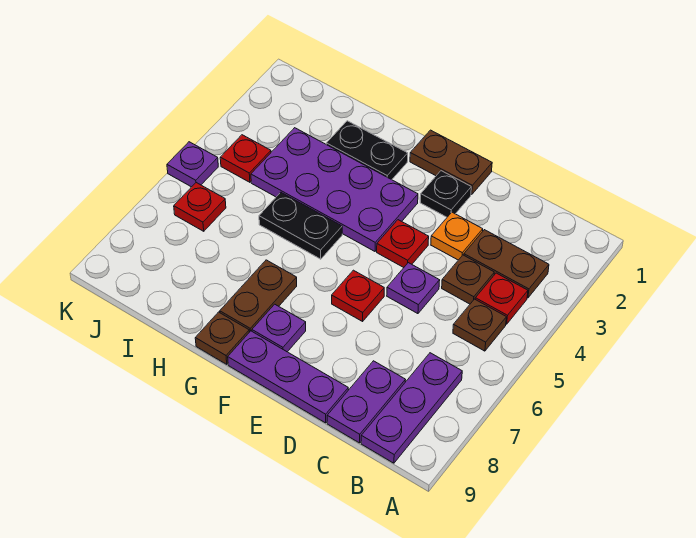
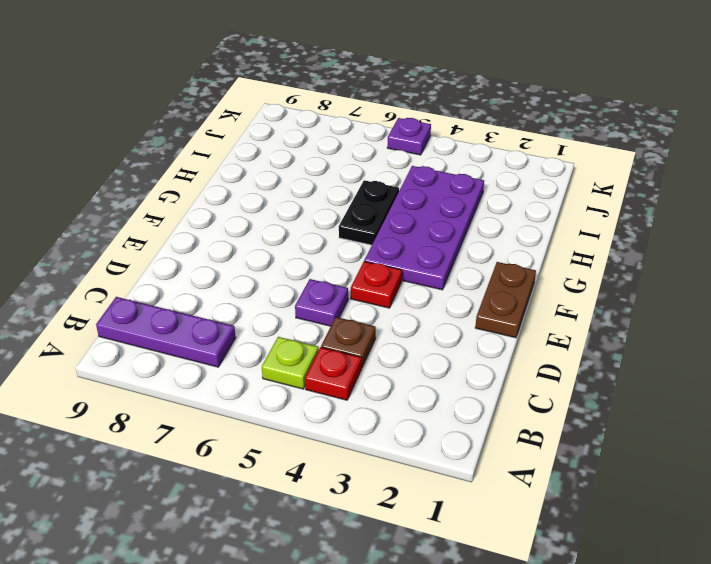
lime 1x1 plate [262,337,318,389] -> brown 1x1 plate [453,299,506,351]
none -> brown 1x2 plate [464,230,549,298]
none -> purple 1x2 plate [327,361,405,443]
none -> orange 1x1 plate [431,212,483,260]

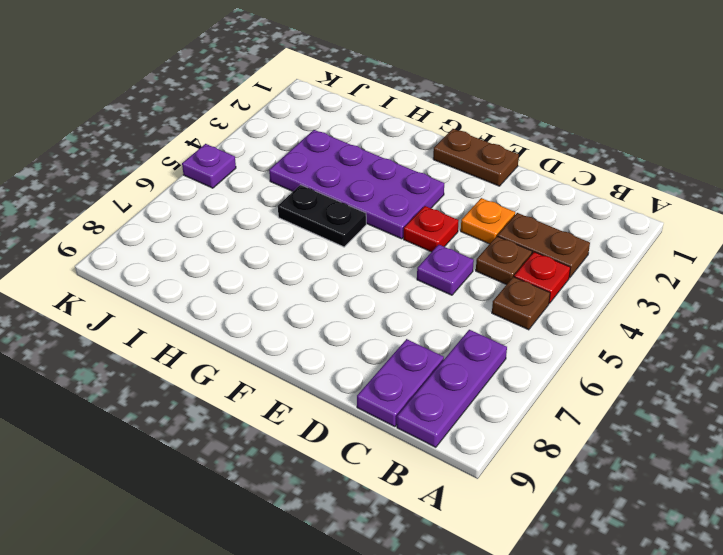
none -> purple 1x3 plate [228,331,348,423]
none -> black 1x1 plate [420,171,471,217]
none -> red 1x1 plate [332,270,384,321]

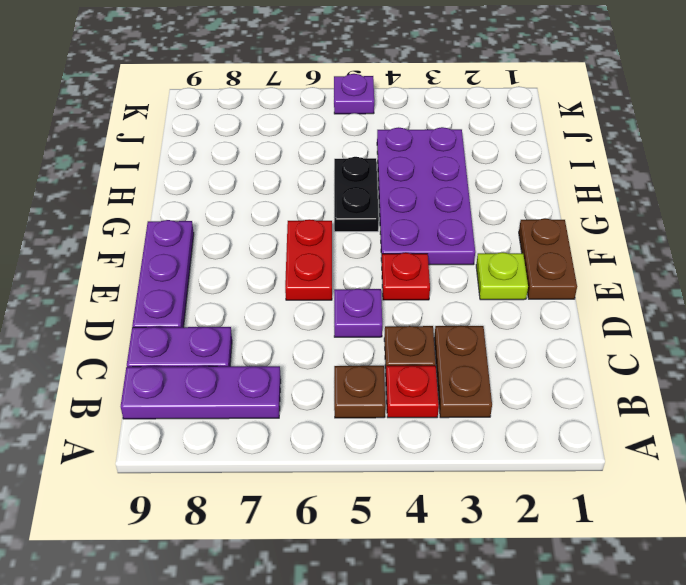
lime 1x1 plate [476,252,528,300] -> black 1x1 plate [420,171,471,217]
red 1x2 plate [285,219,332,300] -> red 1x1 plate [332,270,384,321]
none -> orange 1x1 plate [431,212,483,260]
none -> purple 1x1 plate [252,304,306,352]
none -> black 1x2 plate [326,121,408,180]

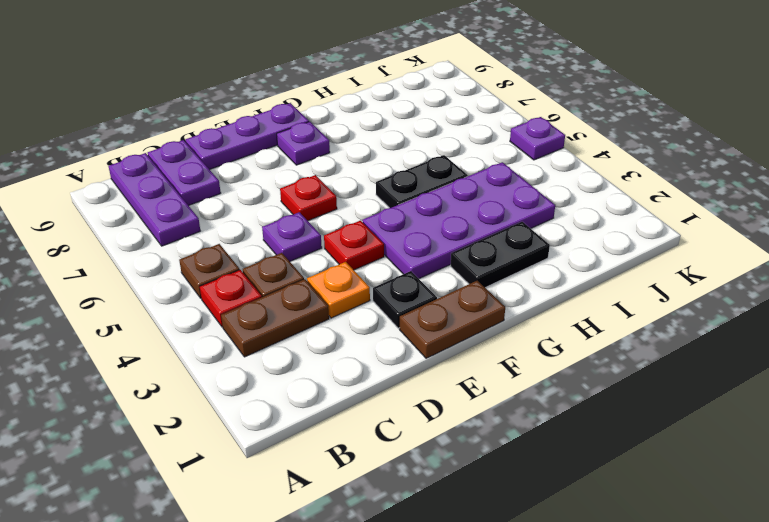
none -> brown 1x2 plate [220,260,297,332]
none -> brown 1x1 plate [195,312,249,364]
none -> red 1x1 plate [220,135,271,182]

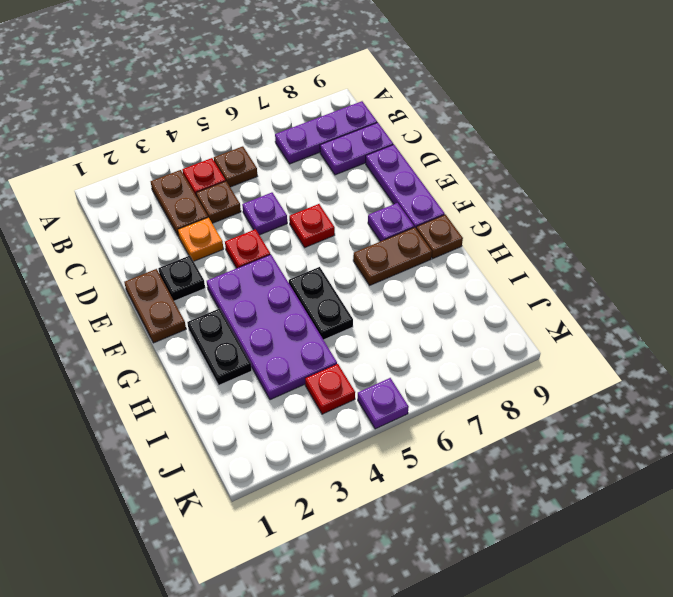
none -> red 1x1 plate [174,183,226,231]

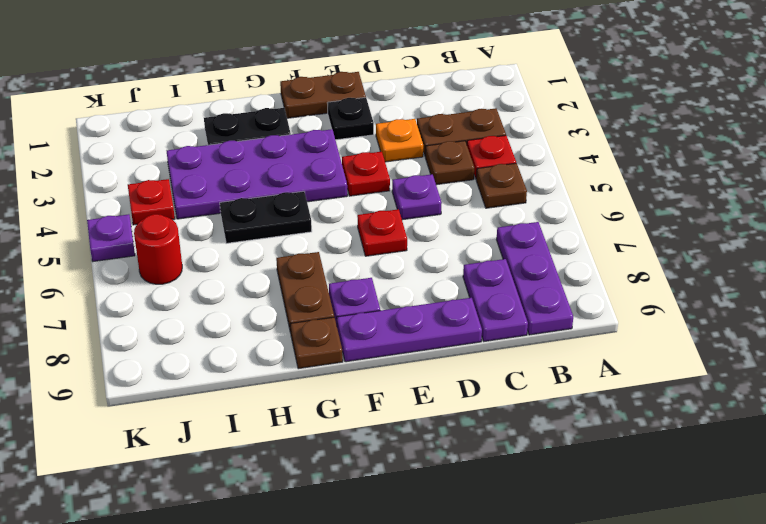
red 1x1 round brick [134,214,182,284] -> red 1x1 plate [174,183,226,231]

